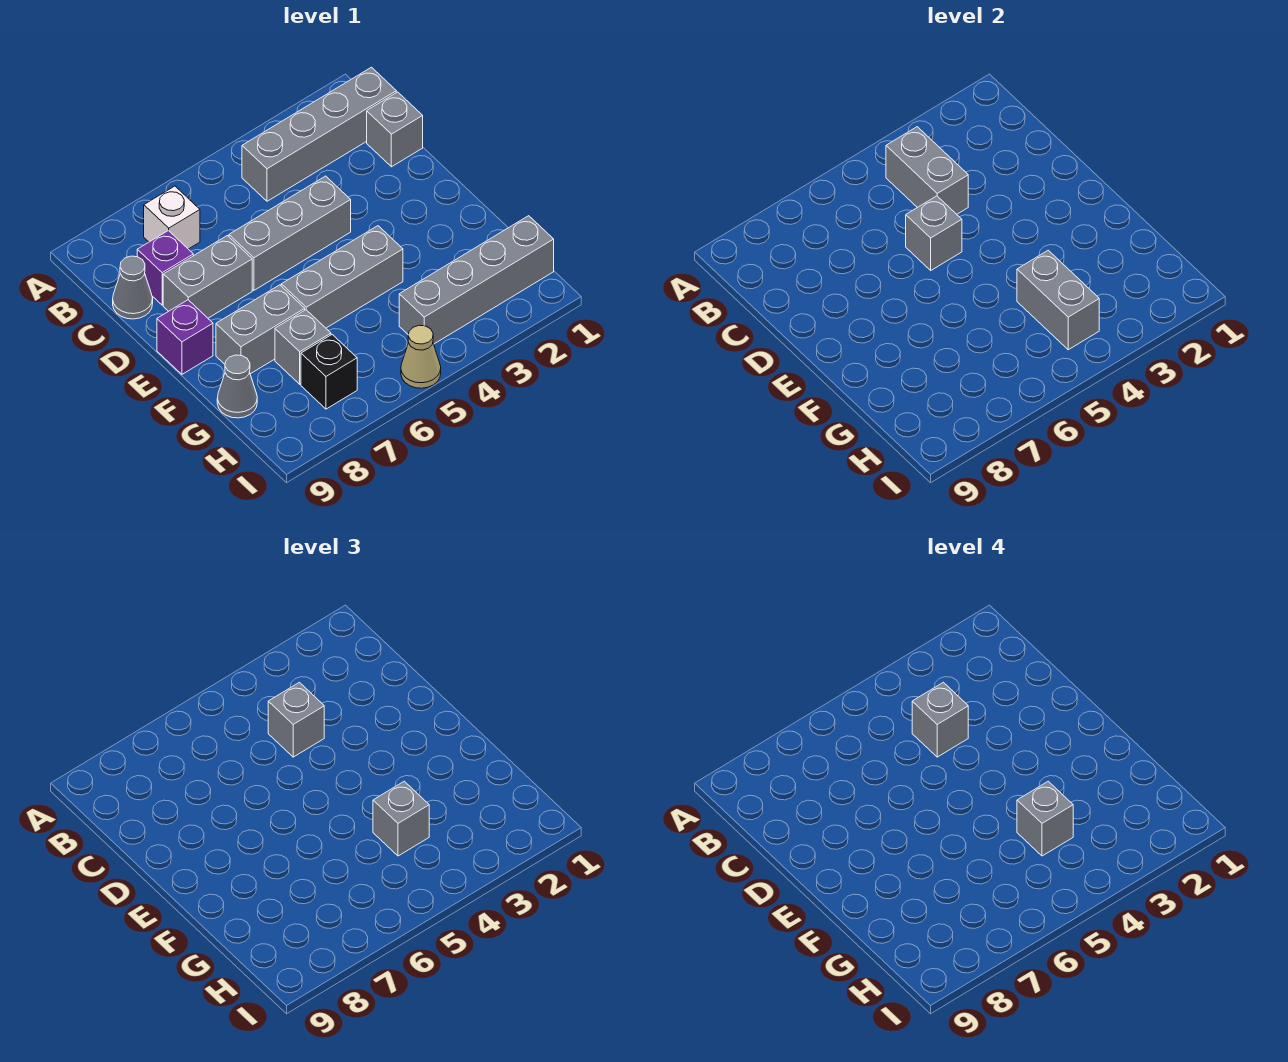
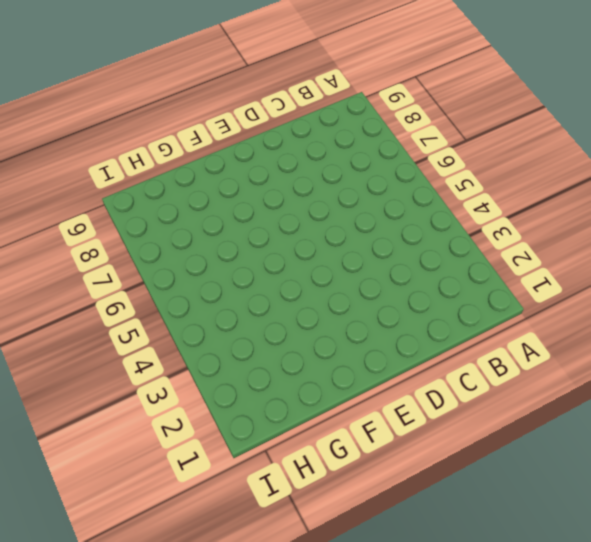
none -> grey 1x4 brick [242,67,396,201]
none -> white 1x1 brick [144,186,200,249]
none -> grey 1x1 brick [367,92,423,167]

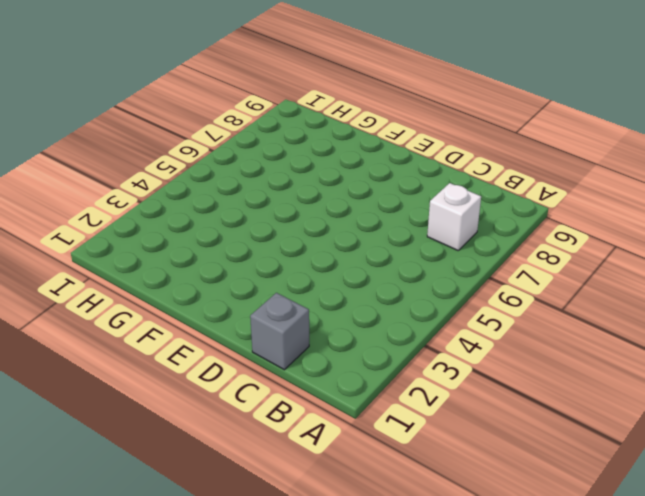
none -> grey 1x4 brick [242,67,396,201]
none -> purple 1x1 brick [137,230,193,305]
none -> grey 1x1 cone [113,256,153,319]

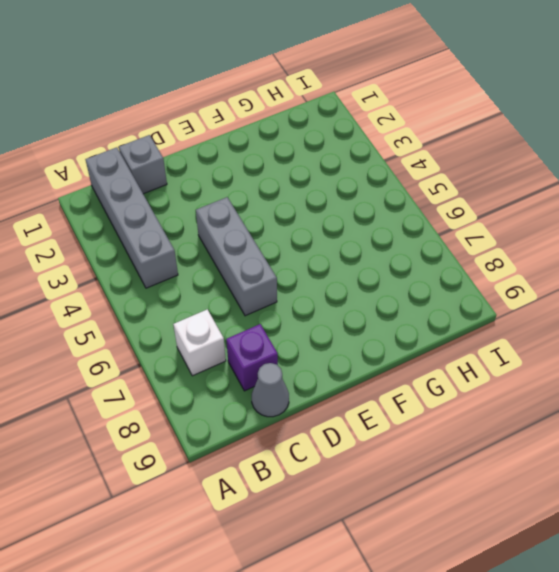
none -> grey 1x2 brick [163,236,252,318]
none -> purple 1x1 brick [157,300,213,374]
none -> grey 1x3 brick [281,226,403,328]

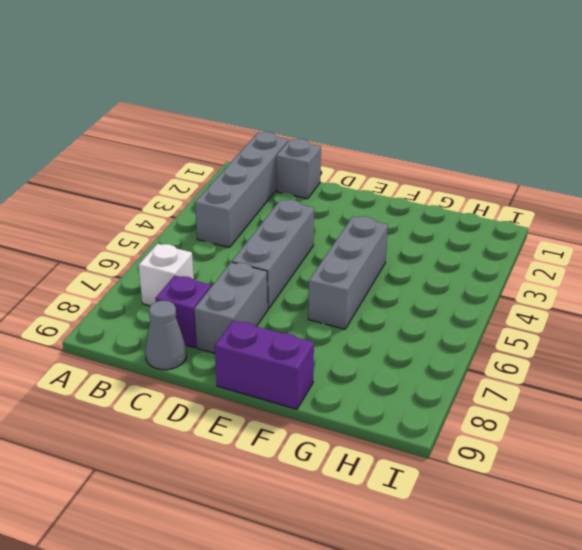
purple 1x2 brick [215,320,314,409] -> purple 1x1 brick [157,300,213,374]
none -> grey 1x2 brick [216,285,305,374]
none -> grey 1x1 brick [275,310,331,384]
none -> grey 1x1 cone [217,355,257,418]

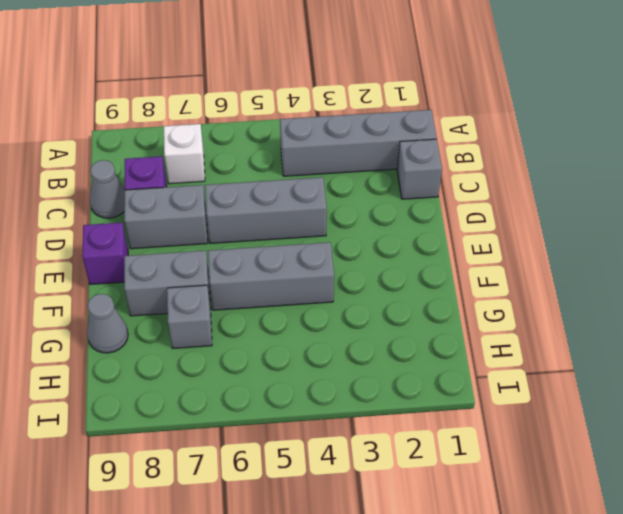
none -> grey 1x4 brick [399,216,554,344]
none -> black 1x1 brick [301,335,357,409]
none -> tan 1x1 cone [401,325,441,388]

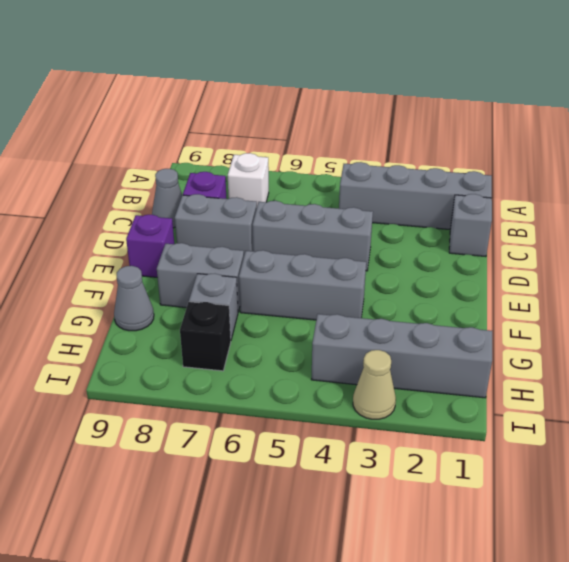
tan 1x1 cone [353,350,396,419] -> tan 1x1 cone moved to [401,325,441,388]
none -> grey 1x2 brick [886,127,968,214]
none -> grey 1x1 brick [906,196,962,270]
none -> grey 1x2 brick [1017,250,1099,350]

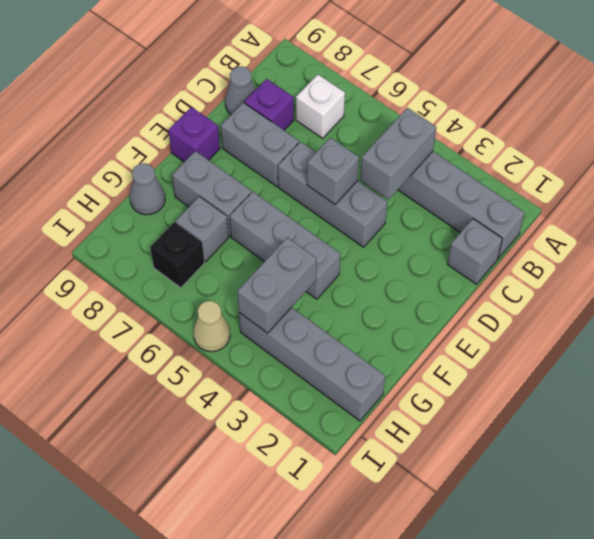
none -> grey 1x1 brick [268,682,324,757]
none -> grey 1x1 brick [373,781,429,856]
none -> grey 1x1 brick [912,682,968,757]

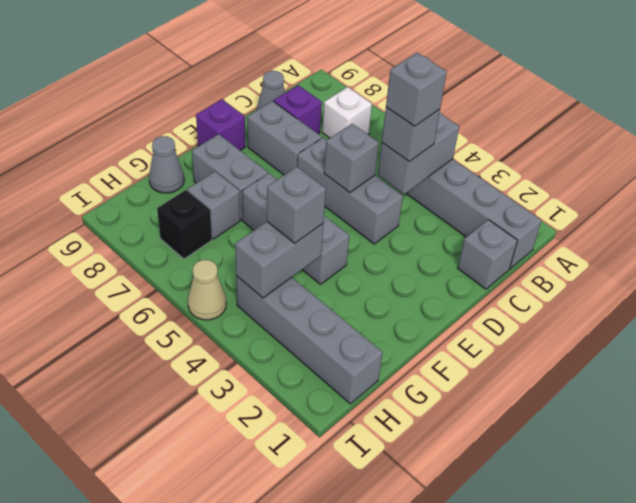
none -> grey 1x1 brick [1017,781,1073,856]

